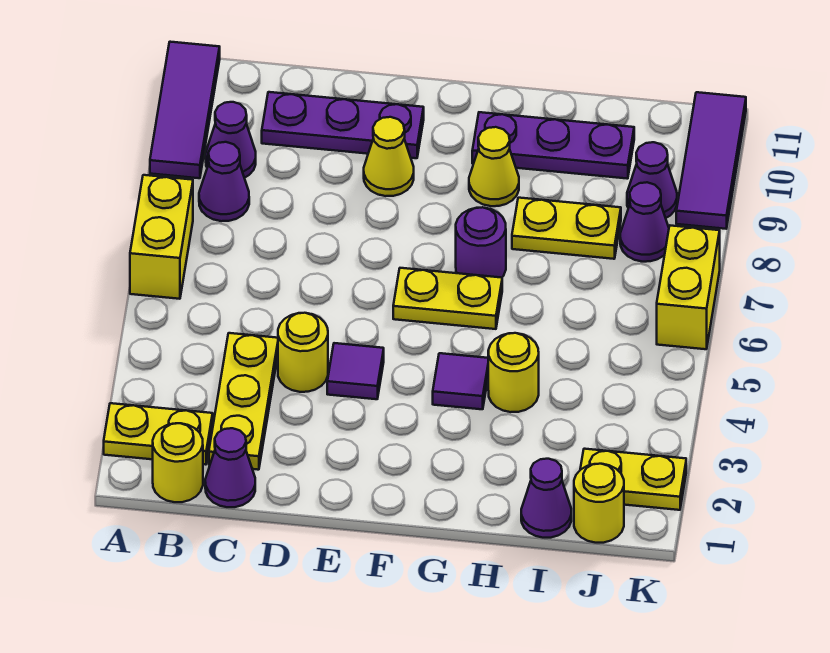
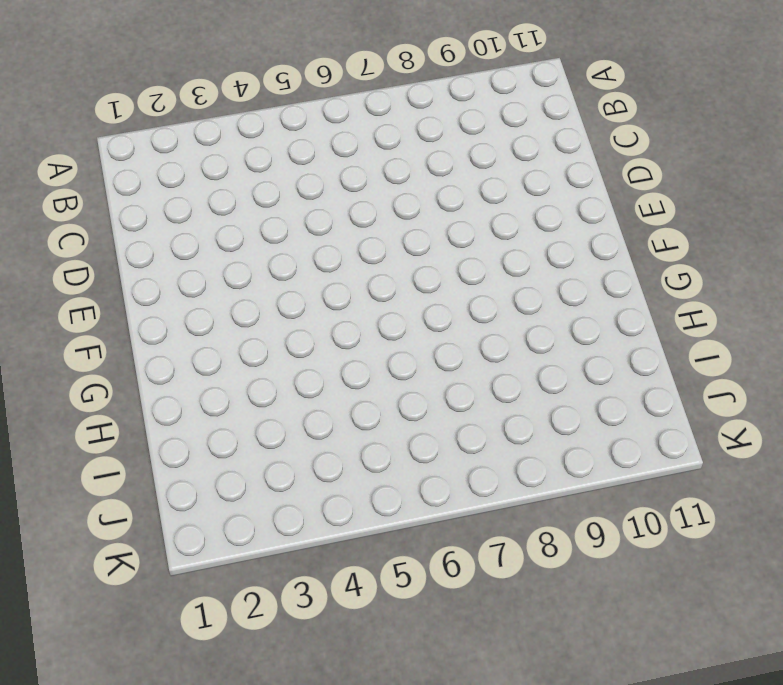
none -> yellow 1x2 plate [104,403,213,465]
none -> yellow 1x2 brick [130,175,193,299]
none -> purple 1x3 tile [150,42,220,178]

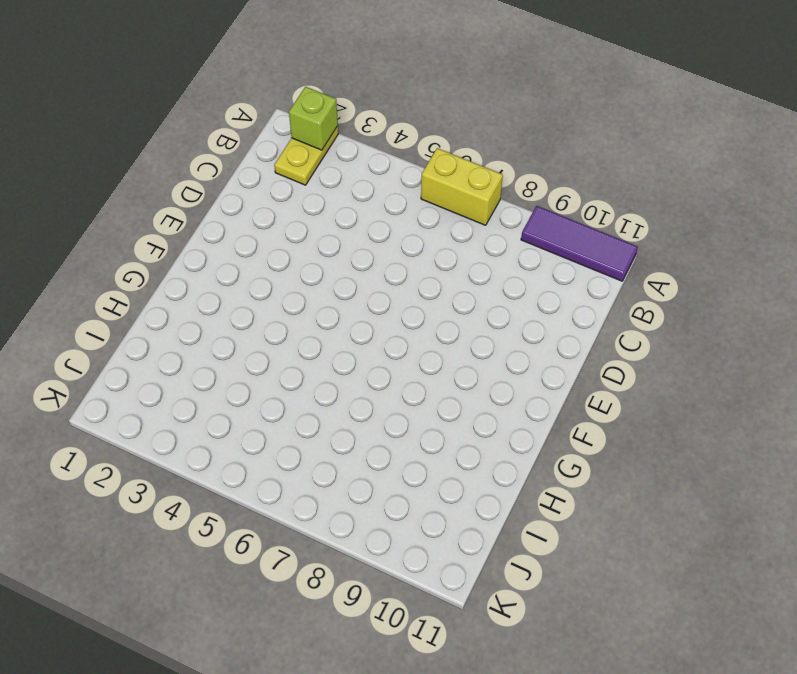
lime 1x1 brick [289,87,338,150] -> none
none -> yellow 1x1 round brick [153,423,203,502]
none -> purple 1x1 cone [199,142,249,221]
none -> purple 1x1 cone [206,102,256,178]

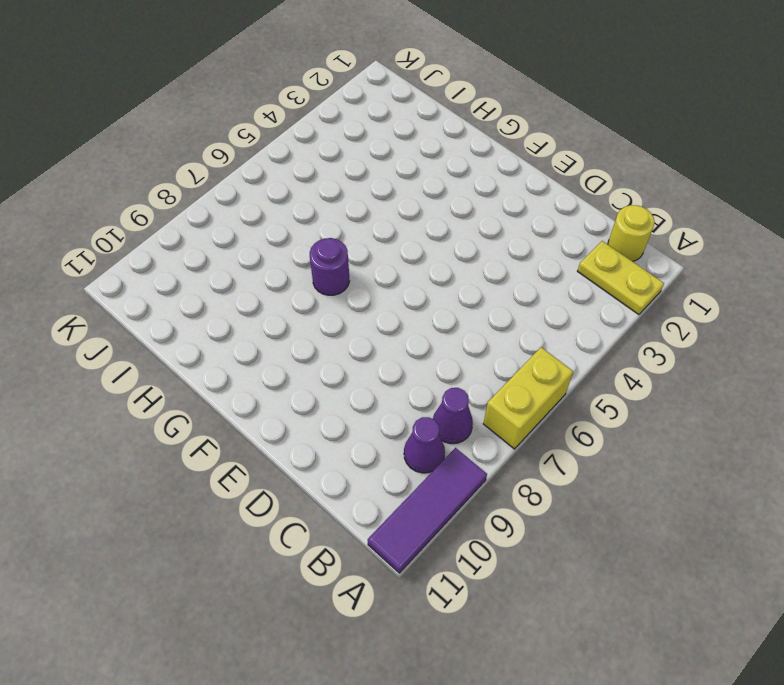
none -> purple 1x1 cone [205,428,255,507]
none -> yellow 1x3 plate [209,333,278,470]
none -> purple 1x3 plate [262,92,424,158]

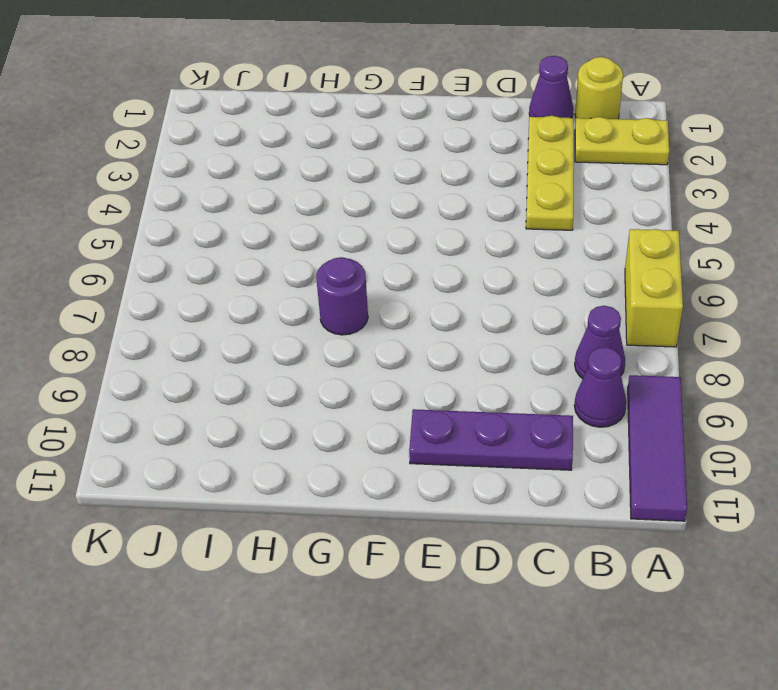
none -> yellow 1x1 round brick [278,313,328,392]
none -> purple 1x1 tile [327,343,384,399]
none -> yellow 1x1 cone [364,117,414,196]

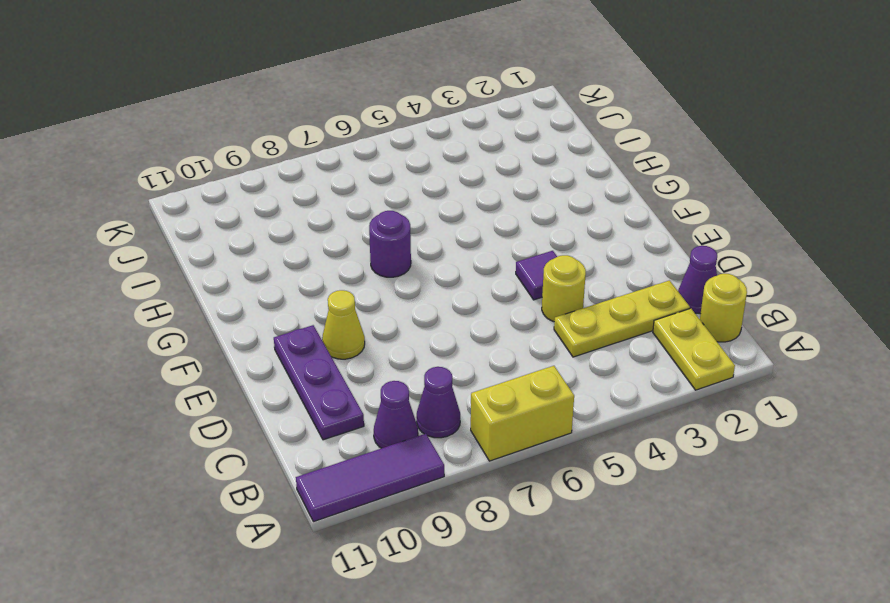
none -> yellow 1x2 plate [393,268,502,329]
none -> purple 1x1 tile [433,353,488,409]
none -> yellow 1x1 cone [469,127,519,206]

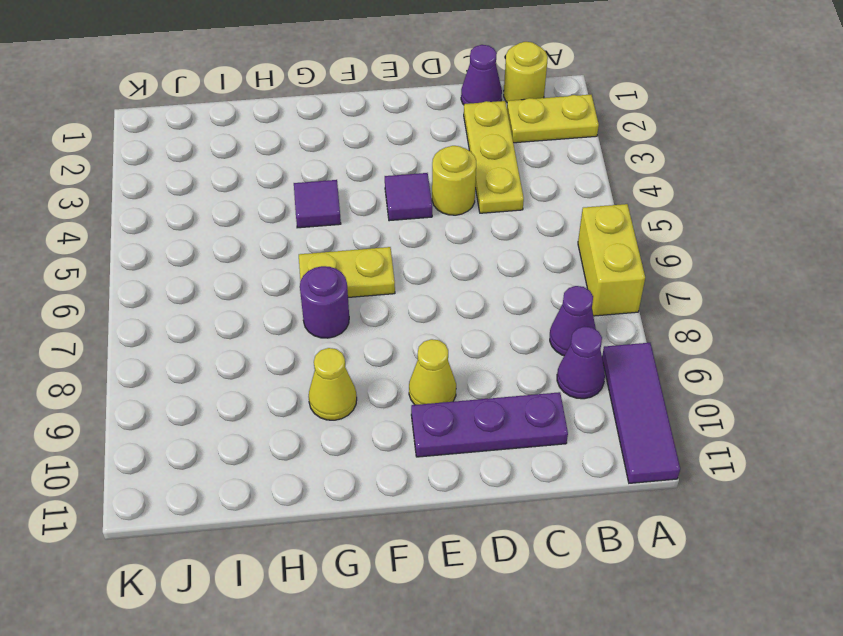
none -> purple 1x3 plate [472,112,634,179]
none -> yellow 1x1 round brick [488,333,539,412]
none -> yellow 1x2 plate [512,198,621,259]

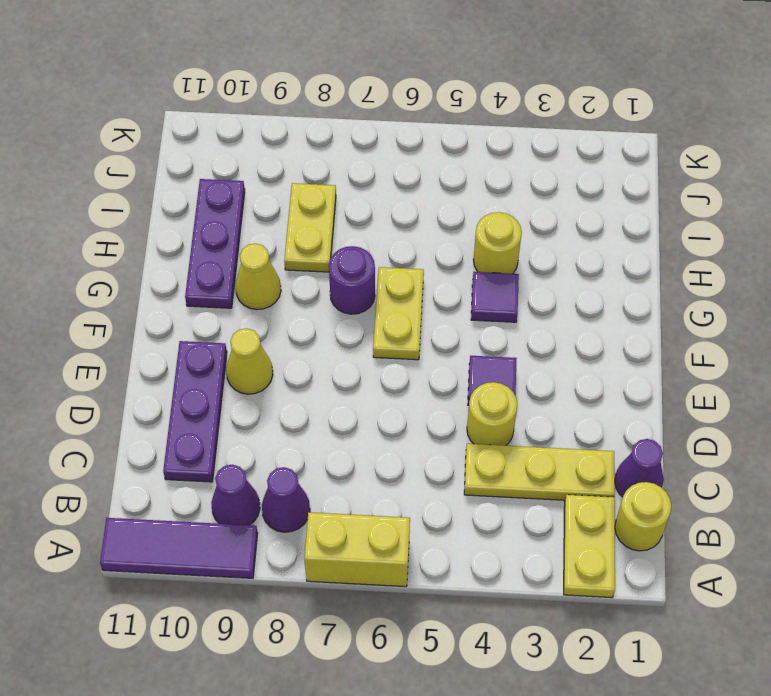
none -> purple 1x1 cone [521,459,571,538]
none -> yellow 1x1 round brick [574,464,624,543]
none -> yellow 1x2 plate [580,449,686,510]

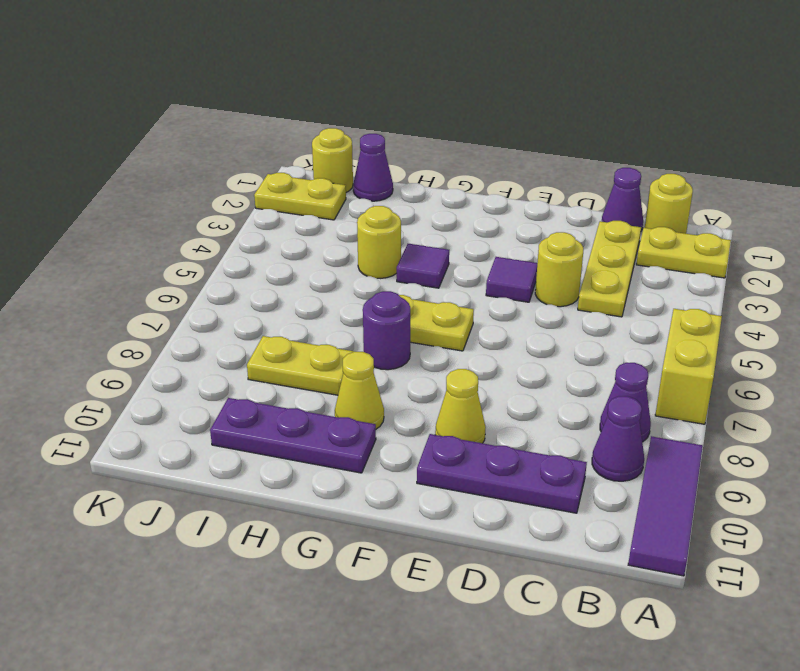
none -> purple 1x1 cone [620,182,669,262]
none -> purple 1x1 cone [627,142,677,218]
none -> yellow 1x2 brick [657,226,720,349]

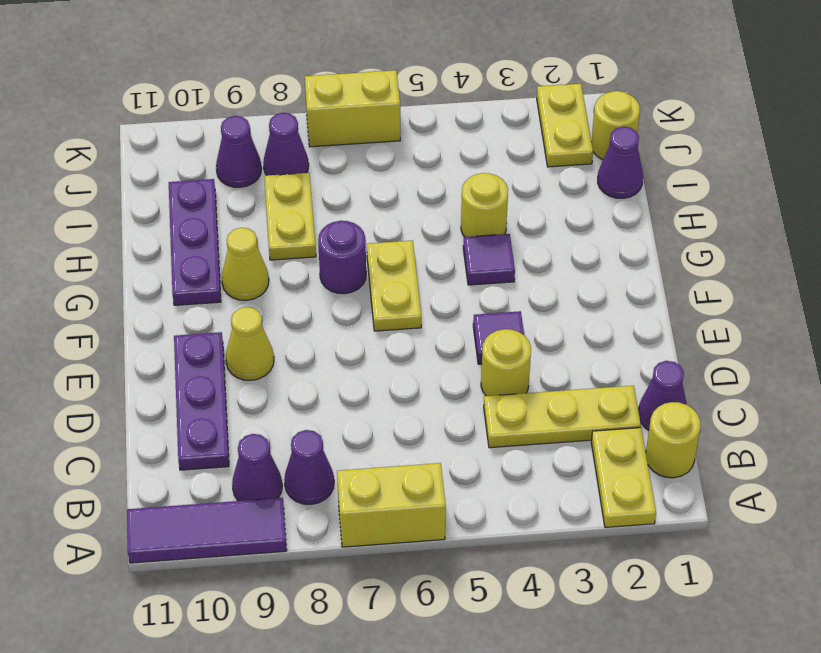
none -> purple 1x3 tile [676,92,746,229]

